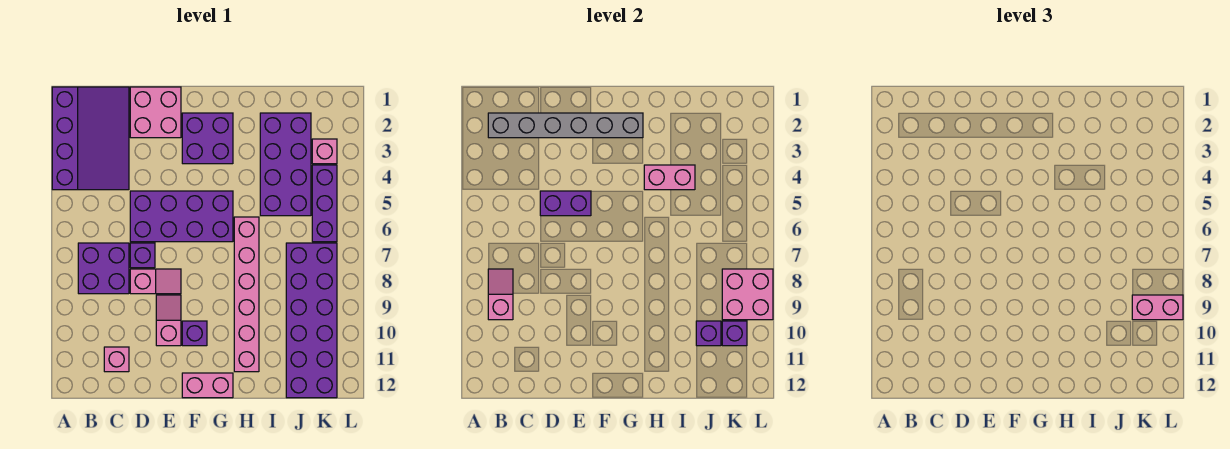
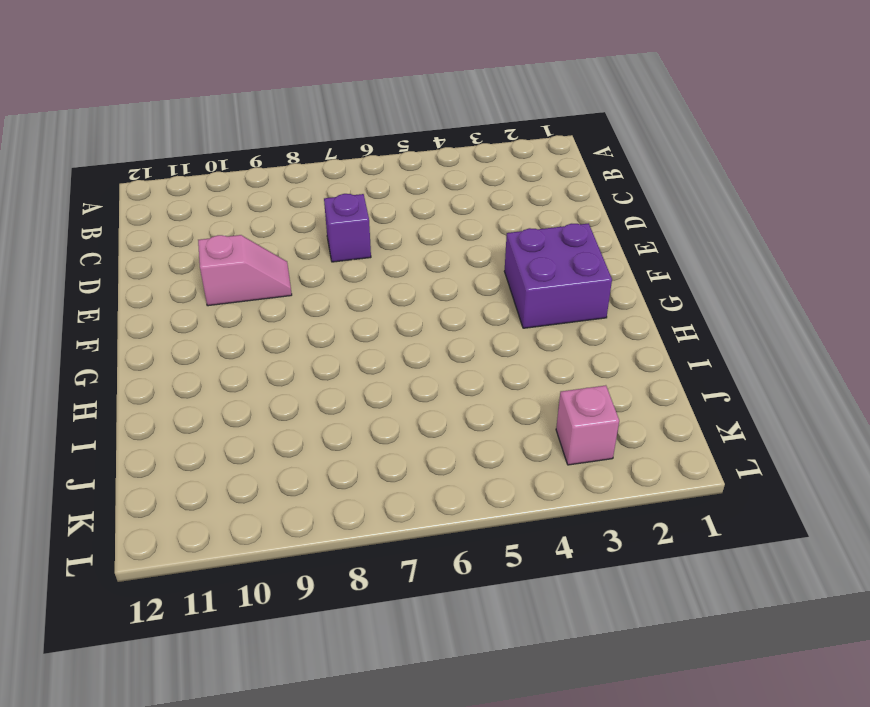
none -> purple 3x4 slope [52,87,129,190]
none -> purple 2x2 brick [78,243,129,294]
none -> pink 1x1 brick [104,347,129,372]

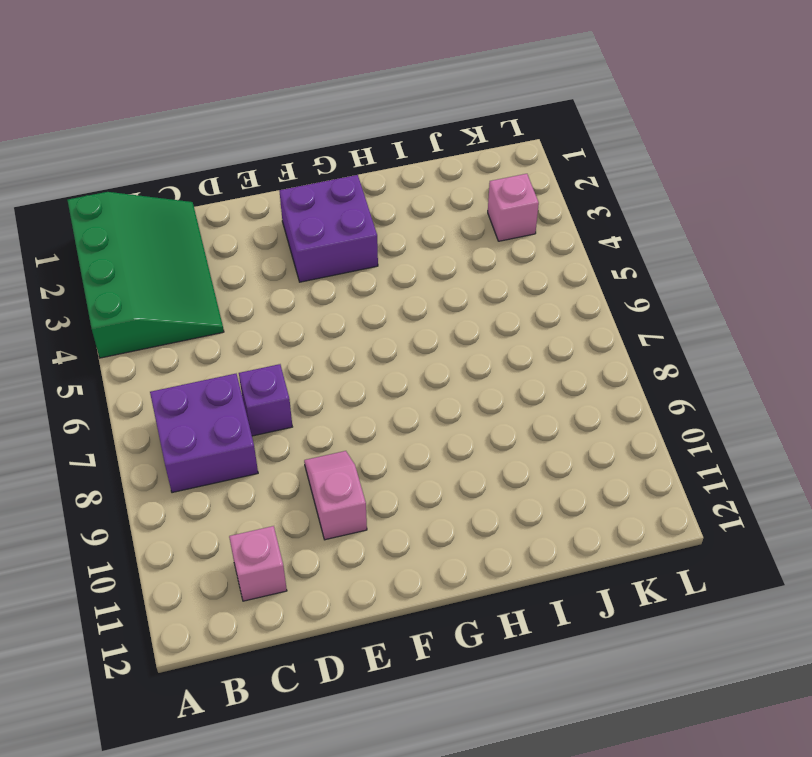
green 3x4 slope [67,192,224,358] -> purple 3x4 slope [52,87,129,190]
none -> pink 2x2 brick [130,87,181,138]
none -> purple 2x4 brick [130,191,233,242]
none -> pink 1x2 slope [130,269,181,294]

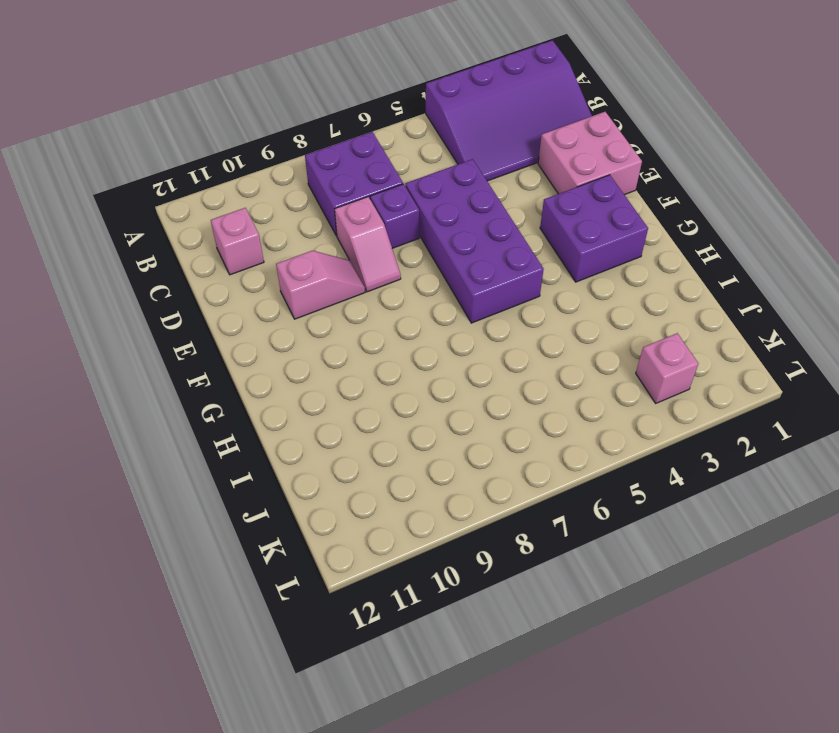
none -> purple 1x1 brick [182,321,207,346]
none -> pink 1x2 brick [182,373,233,398]
none -> pink 1x6 brick [234,217,259,372]

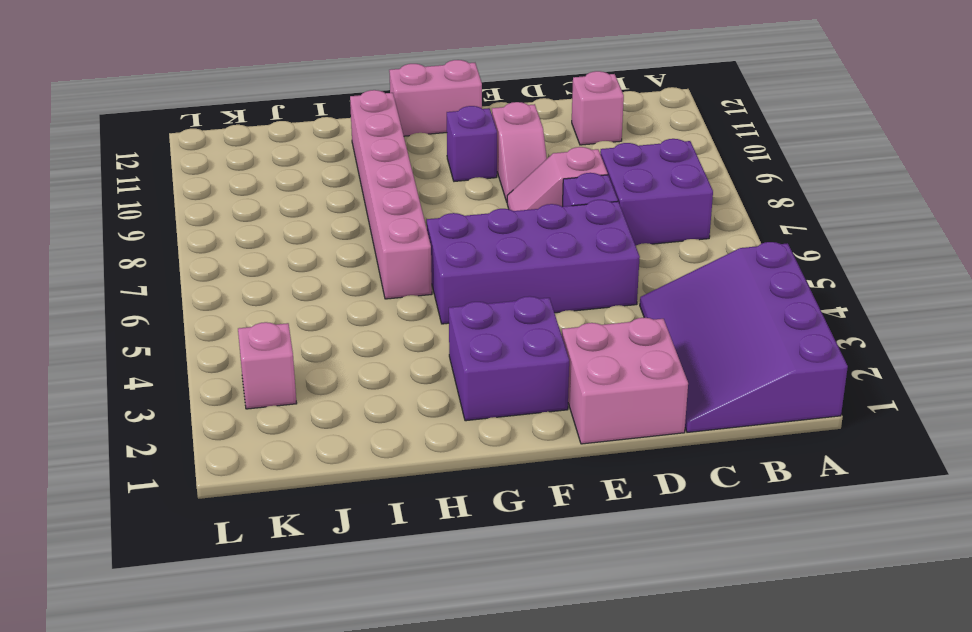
none -> purple 2x4 brick [260,113,311,216]
none -> purple 2x6 brick [286,243,337,398]
none -> purple 1x3 brick [312,165,337,242]

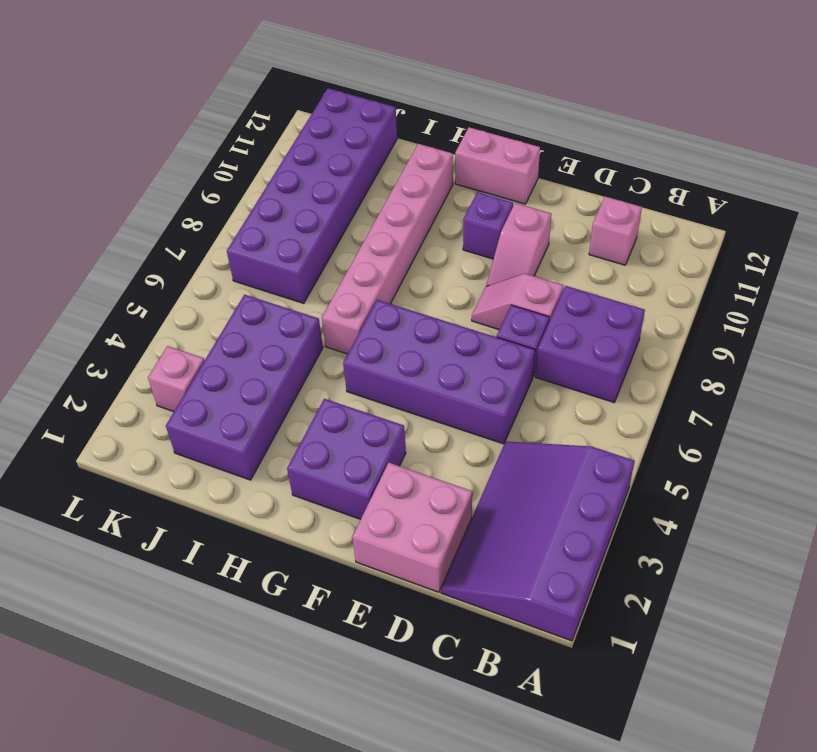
none -> purple 1x3 brick [312,165,337,242]
none -> grey 1x6 brick [488,113,643,138]
none -> pink 1x2 slope [488,269,513,320]

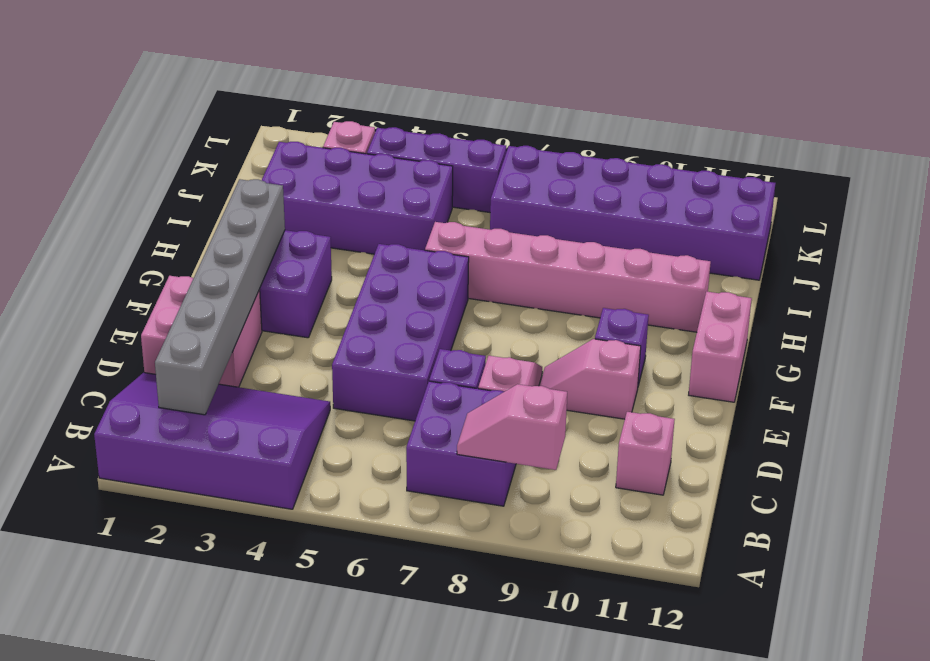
none -> purple 1x2 brick [540,191,591,216]
none -> pink 1x2 brick [644,165,695,190]
none -> purple 1x1 brick [696,321,721,346]

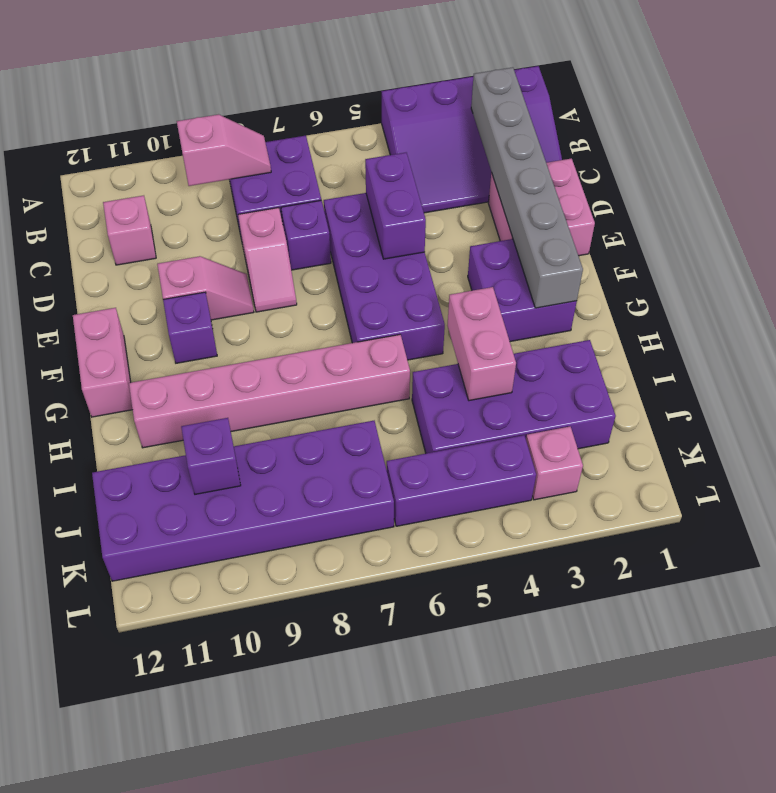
none -> pink 2x2 brick [722,269,773,320]
none -> purple 1x1 brick [722,321,747,346]
none -> pink 1x2 brick [1132,295,1183,320]

